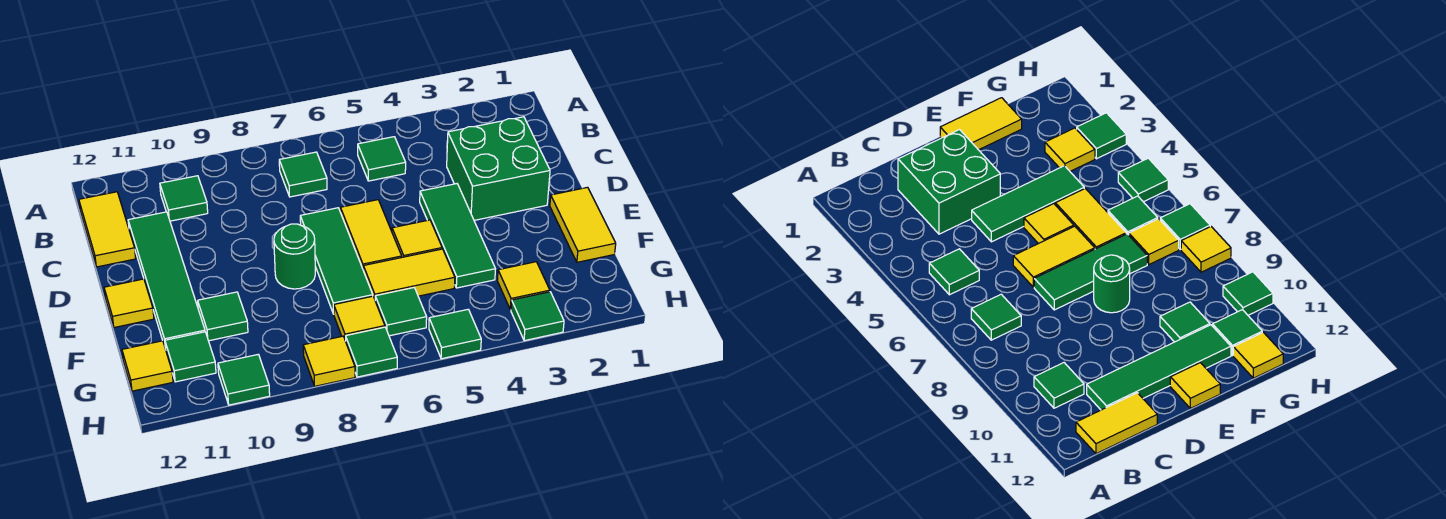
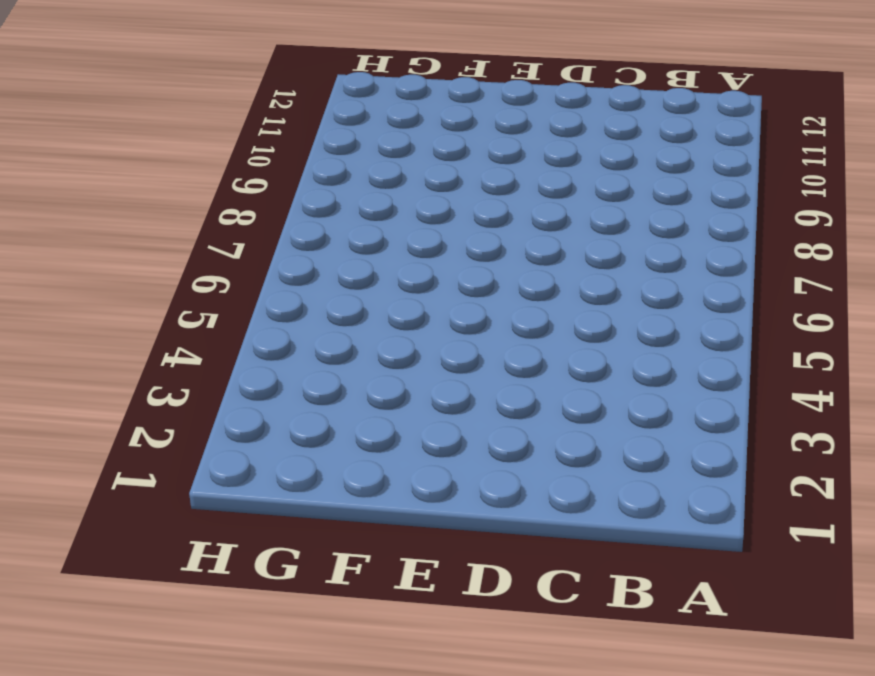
none -> green 1x1 tile [358,137,406,181]
none -> green 1x1 tile [279,152,327,197]
none -> green 1x1 tile [160,176,208,221]

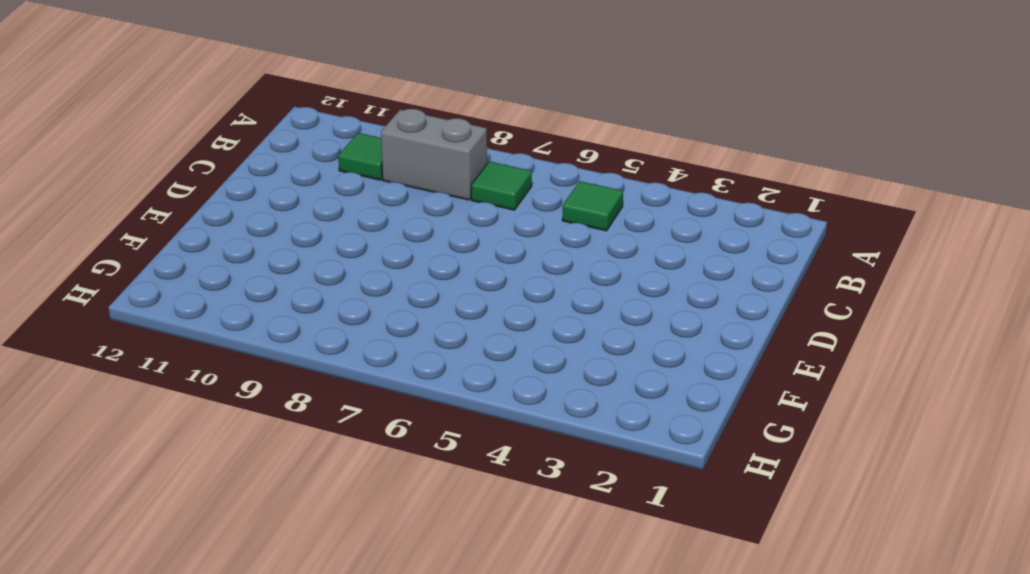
grey 1x2 brick [381,109,487,200] -> none
none -> yellow 1x2 tile [79,192,136,267]
none -> green 2x2 brick [447,117,550,220]
none -> green 1x4 tile [128,212,205,349]

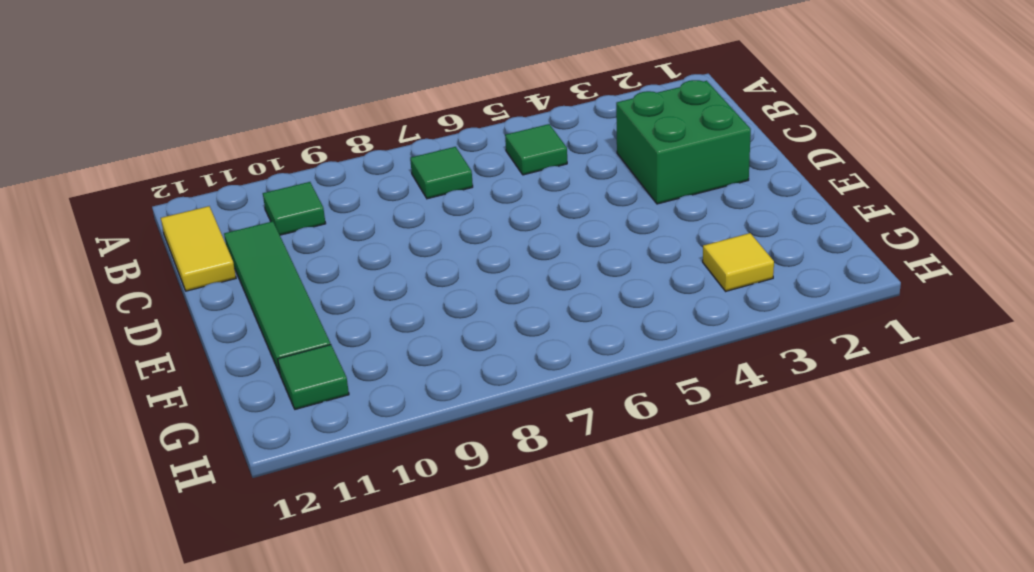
none -> green 1x3 tile [420,184,495,288]
none -> yellow 1x2 tile [340,200,402,269]
none -> green 1x3 tile [300,208,373,314]

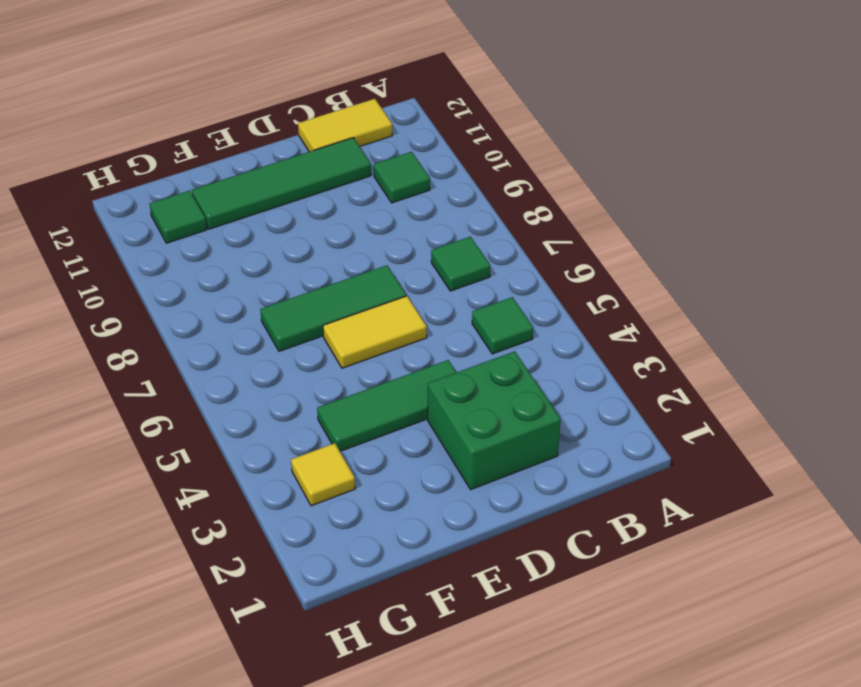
none -> yellow 1x2 tile [550,187,616,262]
none -> yellow 1x1 tile [392,220,442,257]
none -> green 1x1 round brick [274,224,315,289]

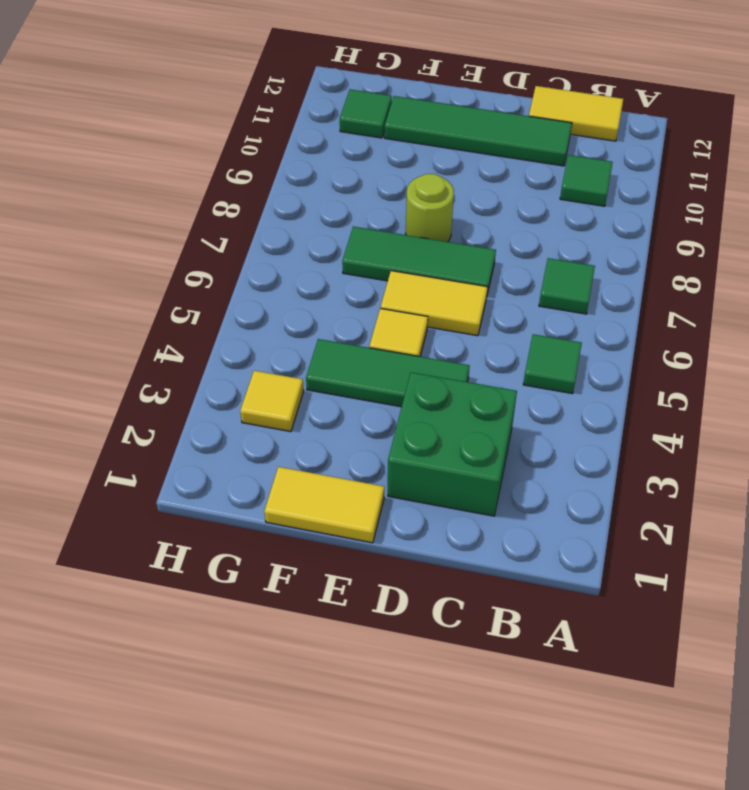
lime 1x1 round brick [406,174,454,242] -> green 1x1 round brick [274,224,315,289]
none -> yellow 1x1 tile [104,279,154,327]
none -> yellow 1x2 tile [363,249,455,299]
none -> green 1x1 tile [198,292,248,341]

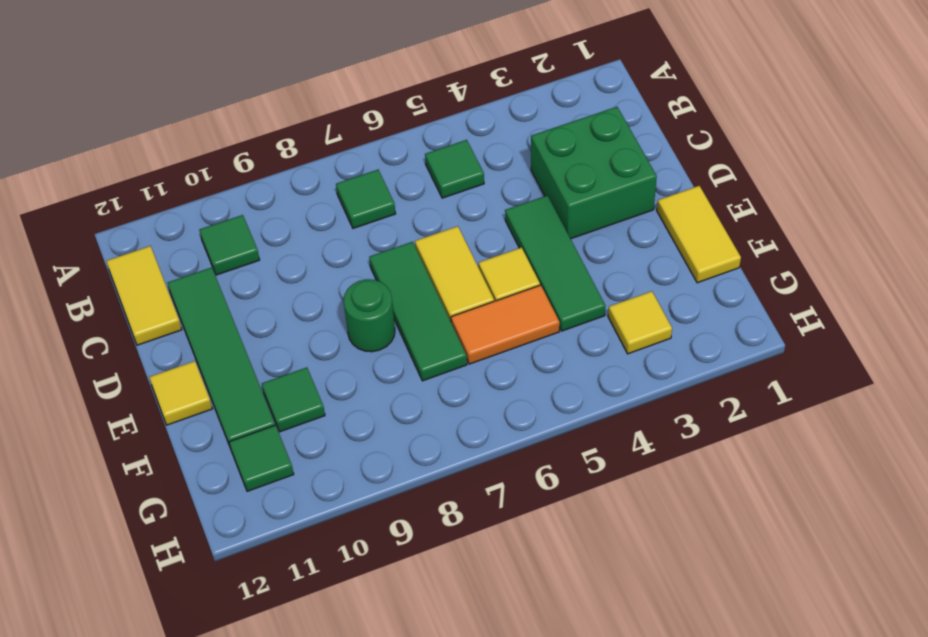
orange 1x2 tile [451,285,560,364] -> yellow 1x2 tile [363,249,455,299]
none -> green 1x1 tile [375,288,427,336]
none -> yellow 1x1 tile [334,296,385,341]
none -> yellow 1x1 tile [122,341,173,391]

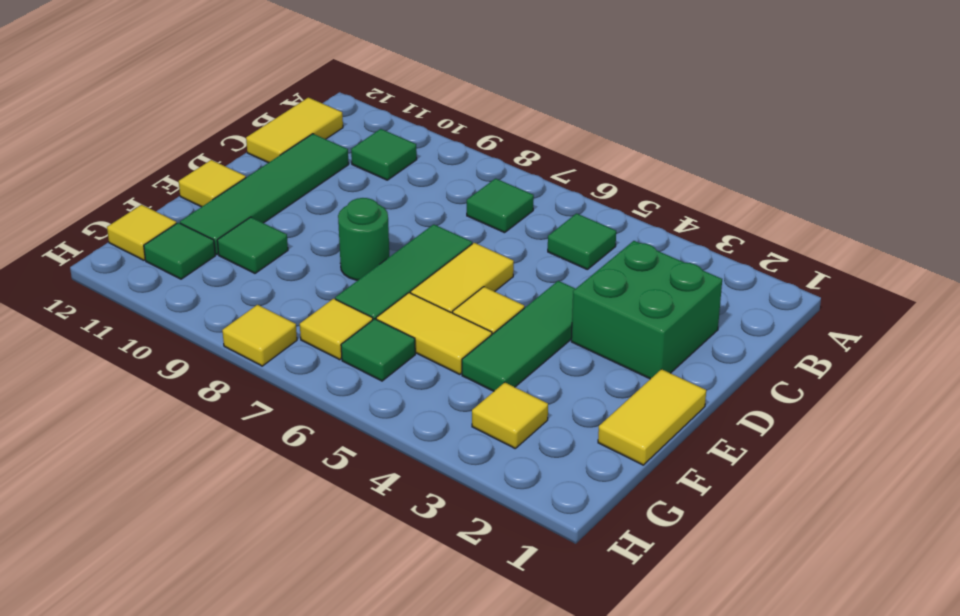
none -> green 1x1 tile [511,292,564,341]
none -> green 1x1 tile [429,309,481,359]
none -> green 1x1 tile [346,327,397,377]

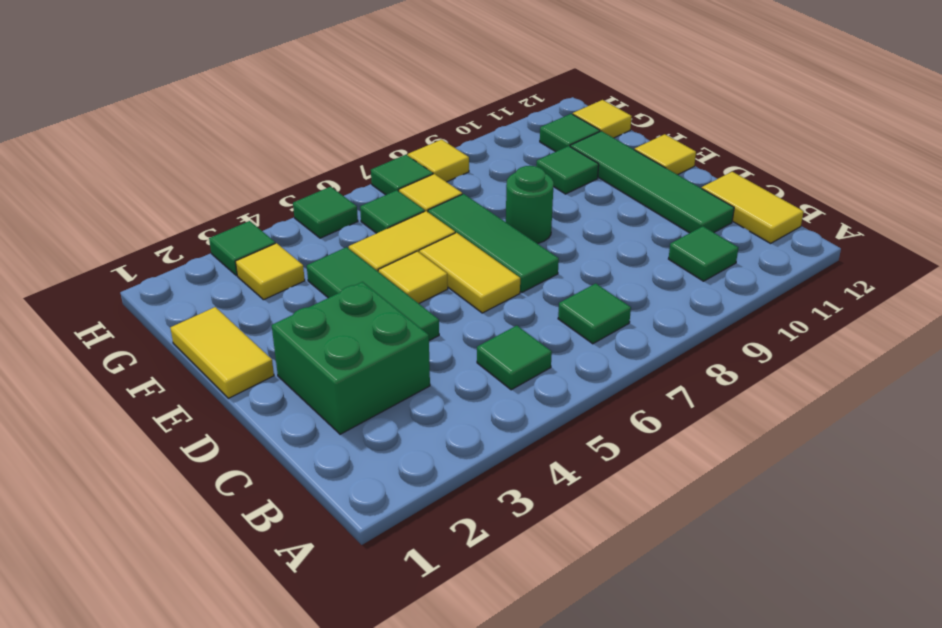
none -> green 1x1 tile [218,354,270,405]

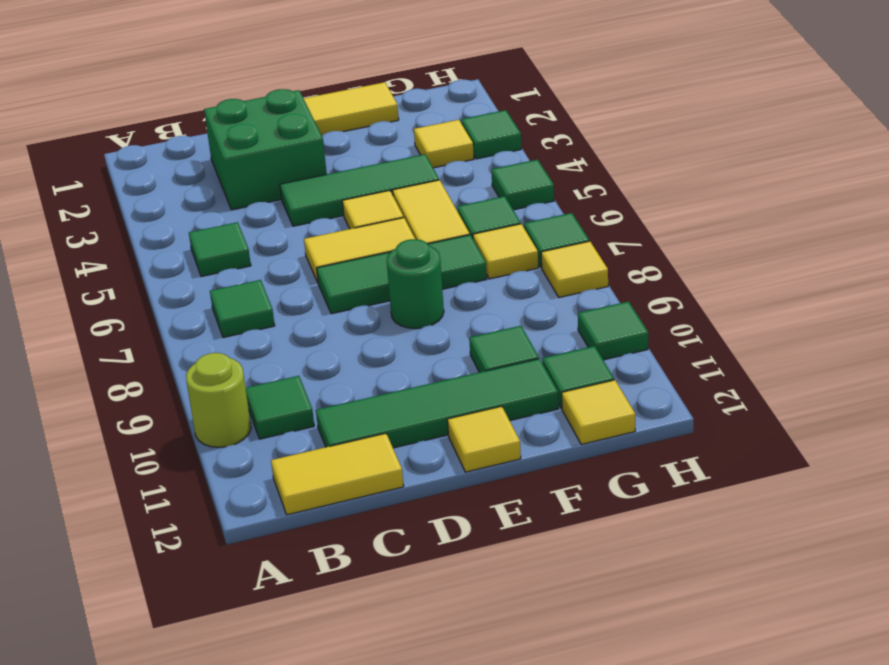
lime 1x1 round brick [186,353,251,447] -> none

